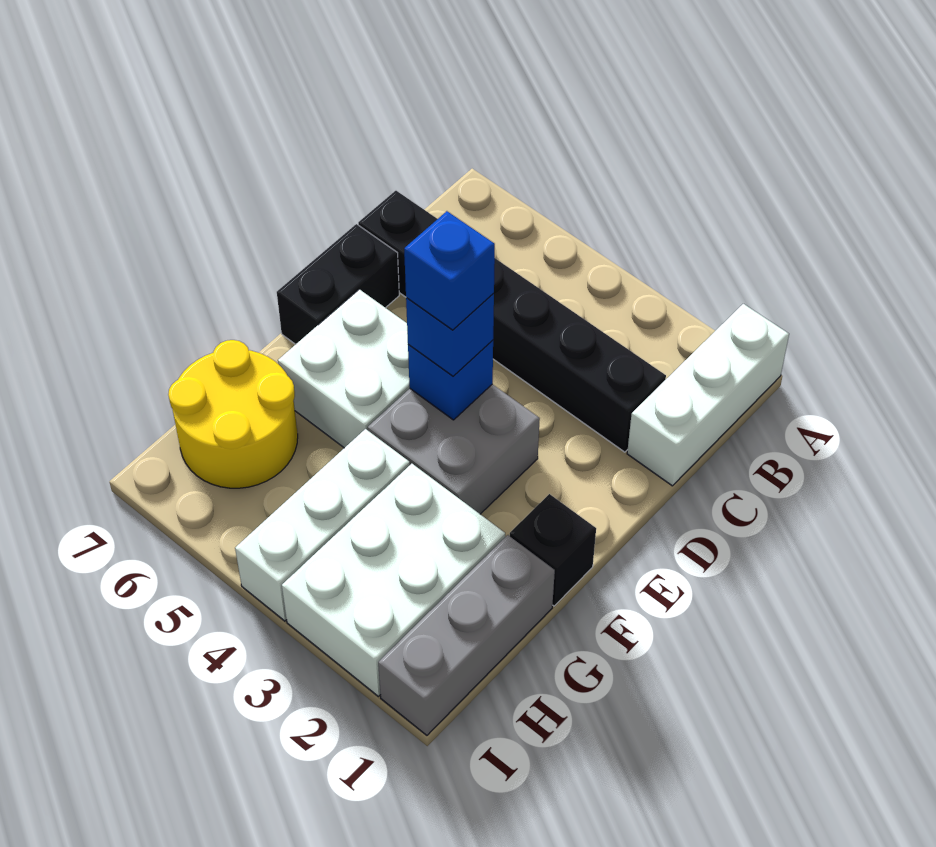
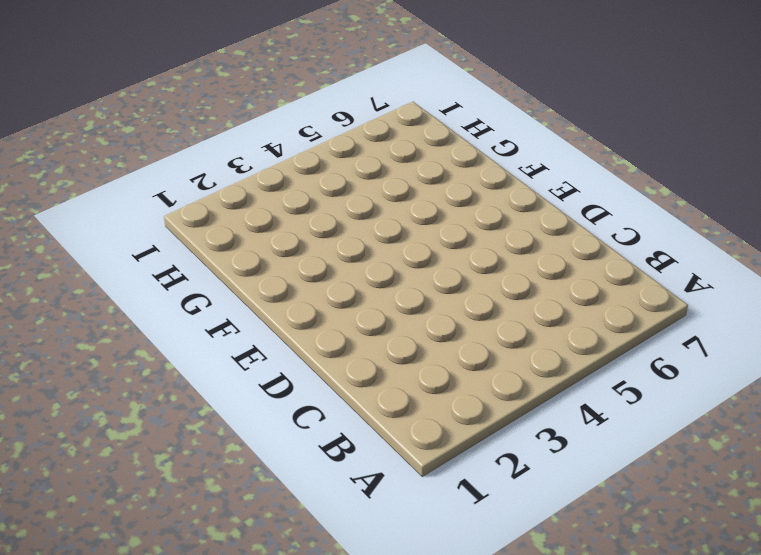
none -> white 1x3 brick [627,304,789,486]
none -> black 1x6 brick [358,191,666,452]
none -> black 1x2 brick [277,224,399,344]

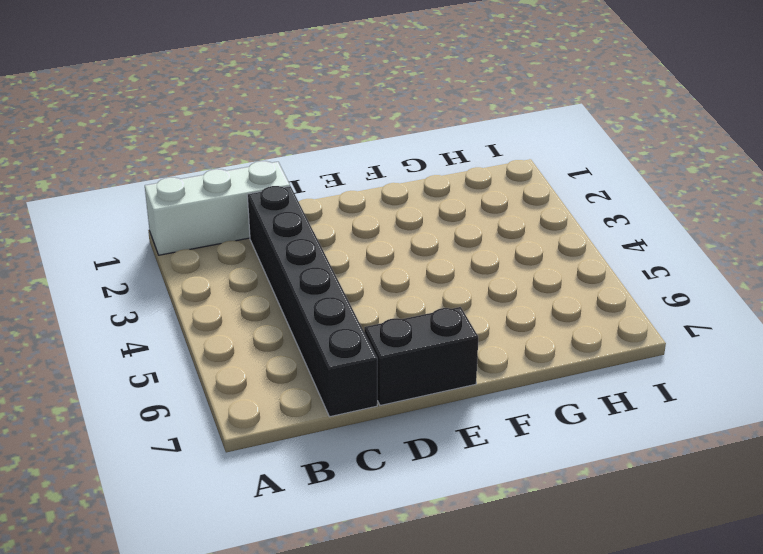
none -> grey 2x2 brick [368,384,540,514]
none -> white 2x2 brick [278,289,410,448]
none -> black 1x1 brick [510,494,596,606]

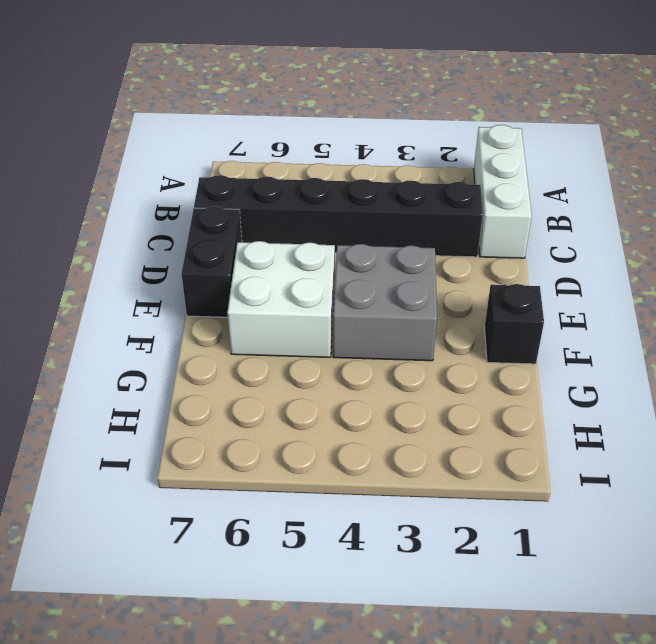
none -> grey 1x3 brick [378,535,555,735]
none -> white 2x3 brick [282,464,505,696]
none -> white 1x3 brick [235,429,410,621]

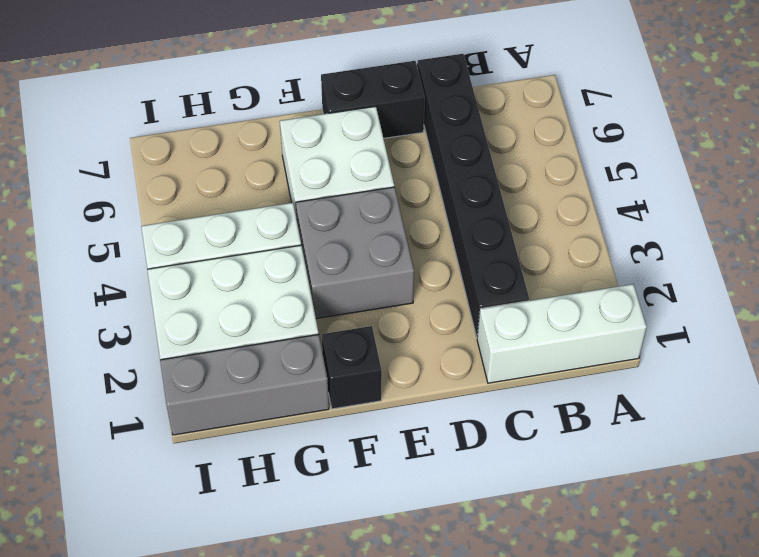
none -> yellow 2x2 round brick [168,340,298,488]
none -> blue 1x1 brick [408,340,493,420]
none -> blue 1x1 brick [406,293,494,376]

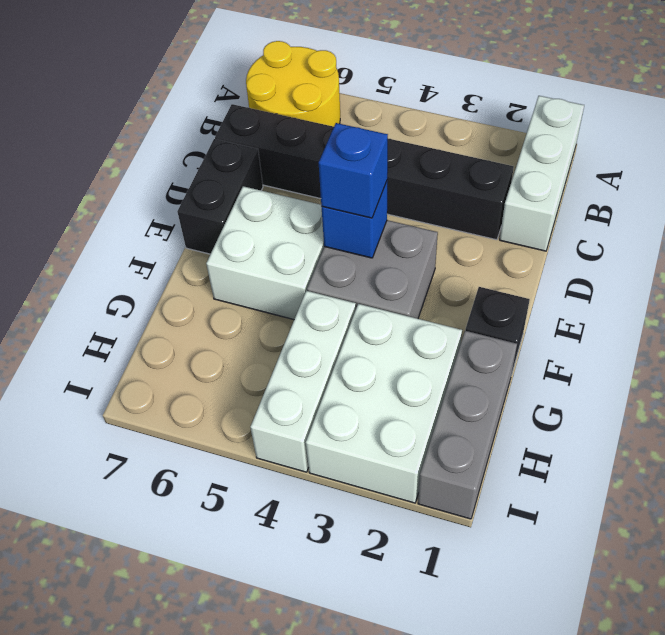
yellow 2x2 round brick [246,41,340,127] -> yellow 2x2 round brick moved to [168,340,298,488]
none -> blue 1x1 brick [404,211,495,330]

